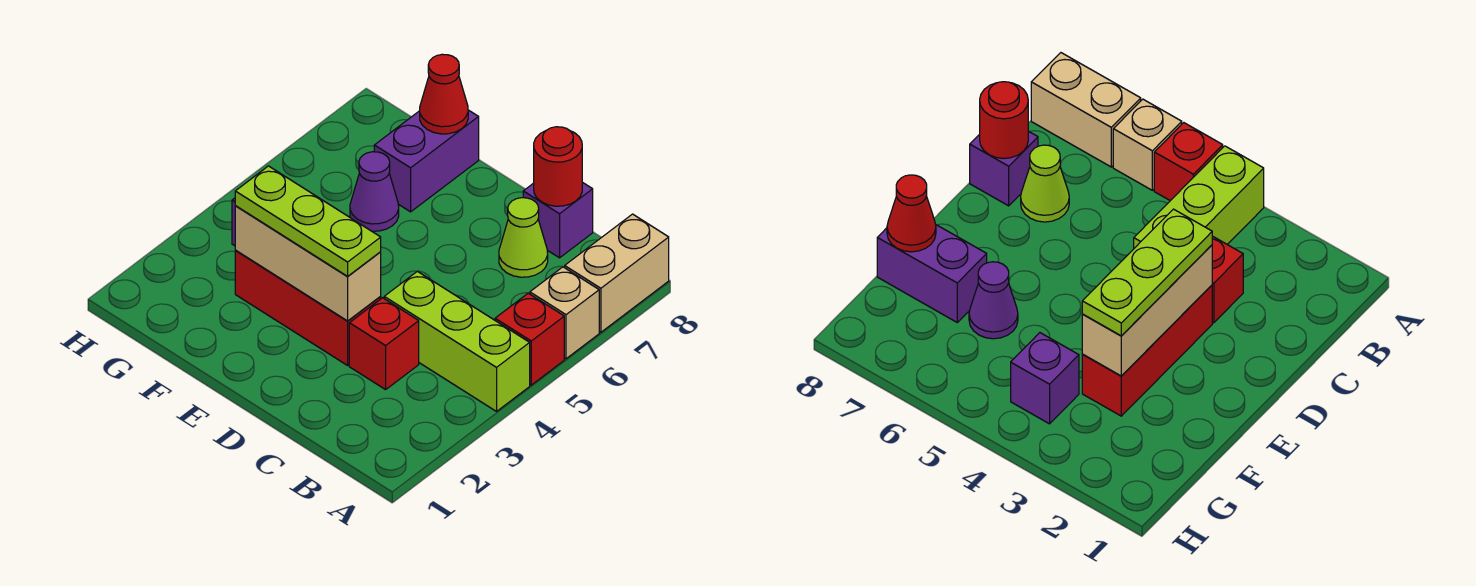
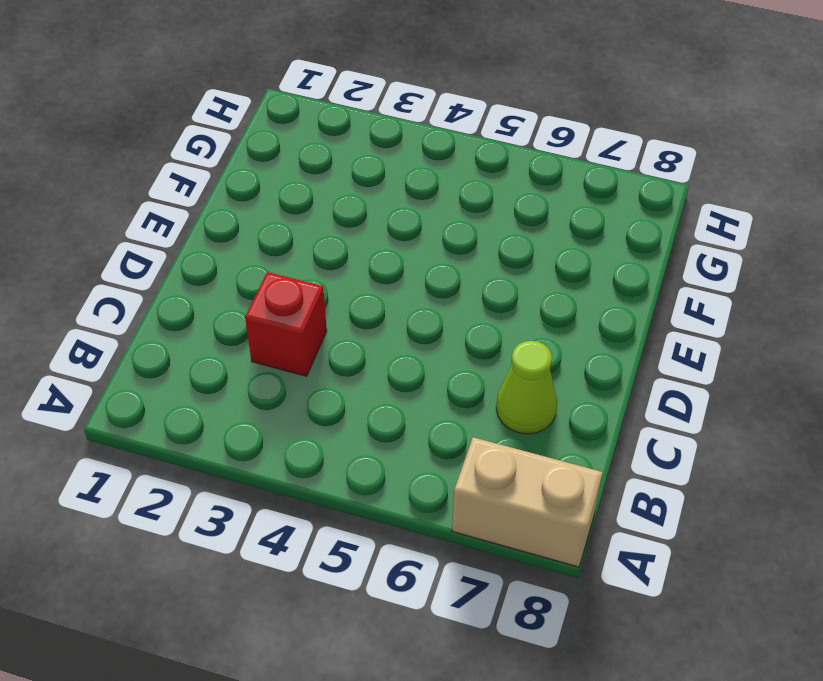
none -> lime 1x3 brick [384,271,530,411]
none -> red 1x1 brick [495,293,564,385]
none -> tan 1x1 brick [530,267,599,359]

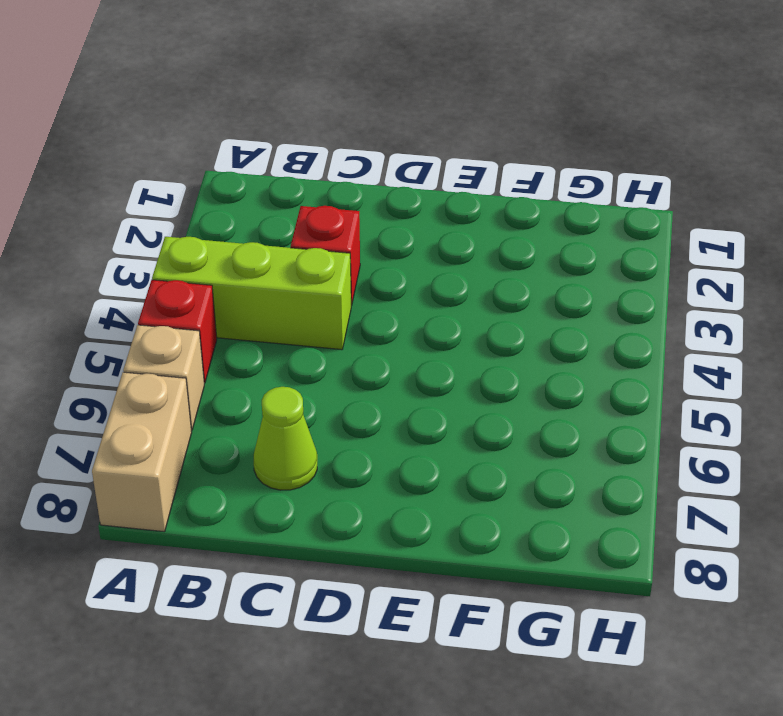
none -> purple 1x1 brick [523,182,593,258]
none -> red 1x3 brick [235,251,381,365]
none -> purple 1x1 cone [350,152,399,231]

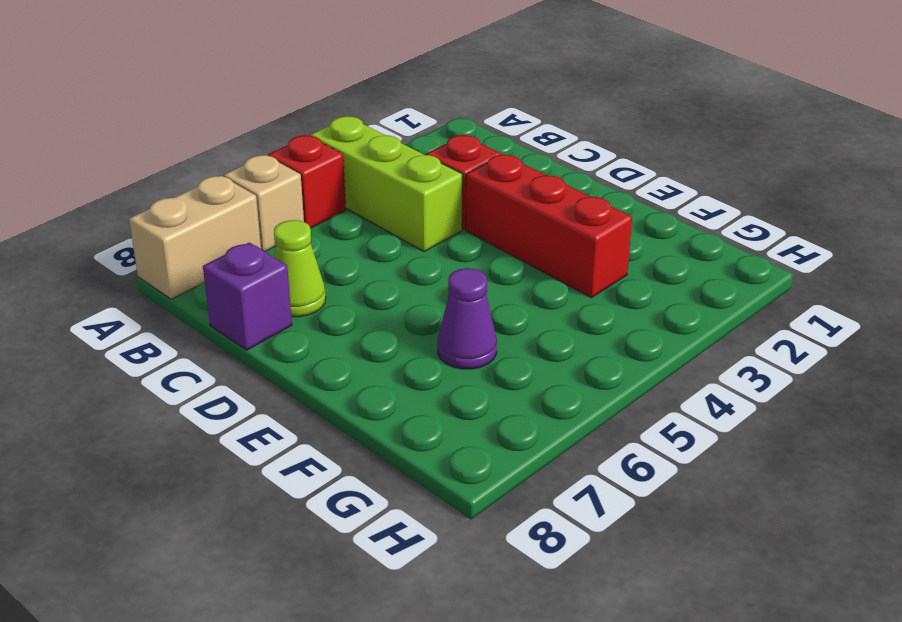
none -> purple 1x2 brick [374,110,479,212]
none -> purple 1x1 brick [1011,333,1079,424]
none -> red 1x1 round brick [534,127,582,206]

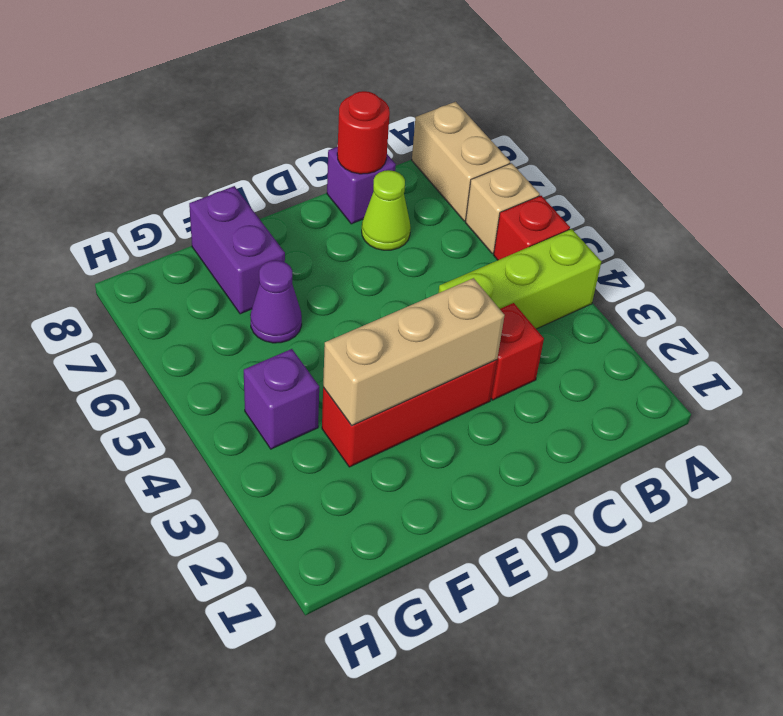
none -> red 1x1 cone [420,54,468,134]
none -> lime 1x3 plate [235,166,381,276]

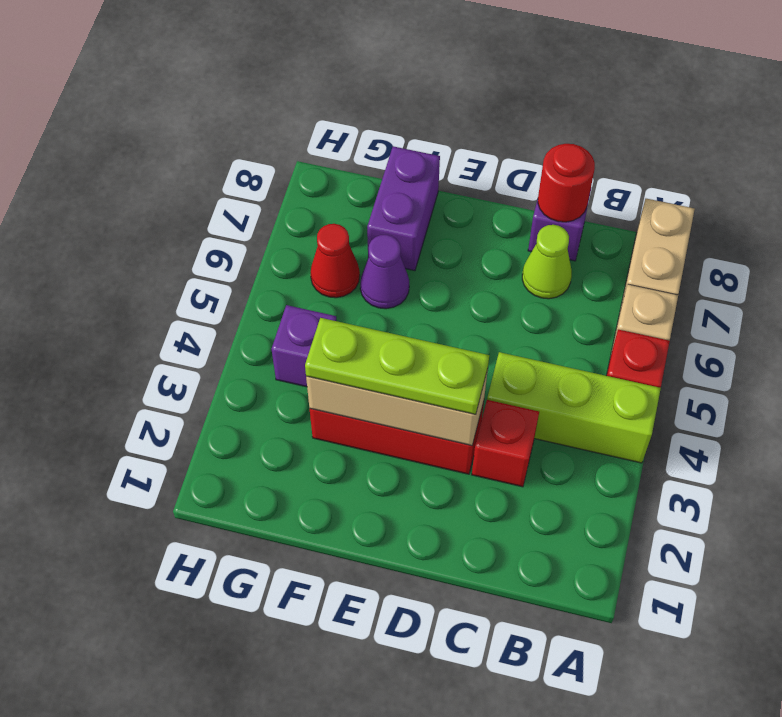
red 1x1 cone [310,224,360,298] -> red 1x1 cone moved to [420,54,468,134]

